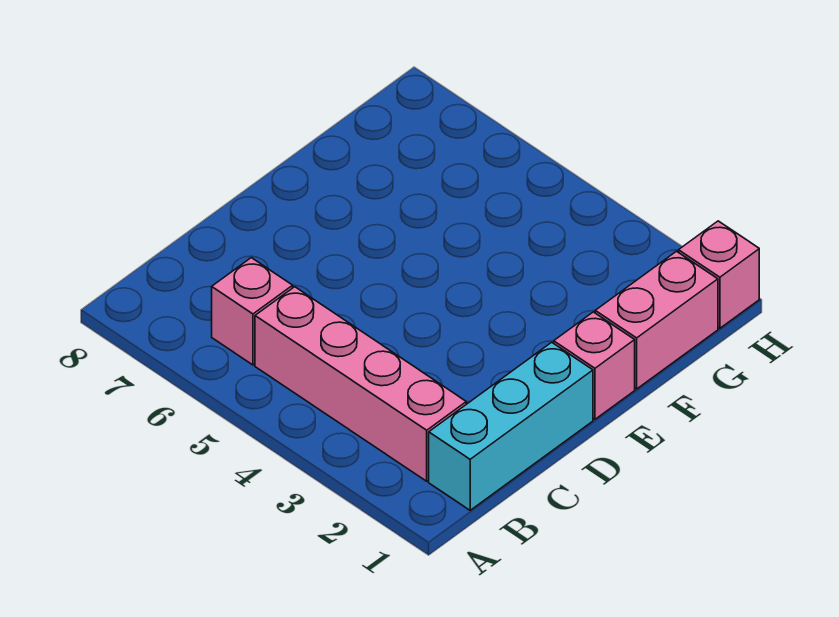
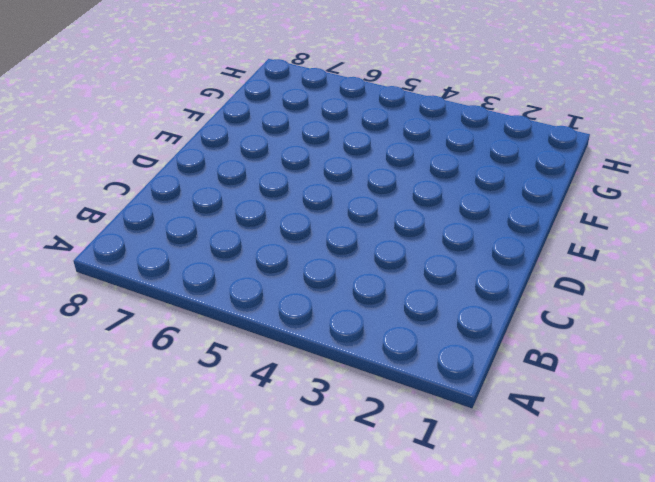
none -> cyan 1x3 brick [429,342,593,510]
none -> pink 1x4 brick [255,287,466,481]

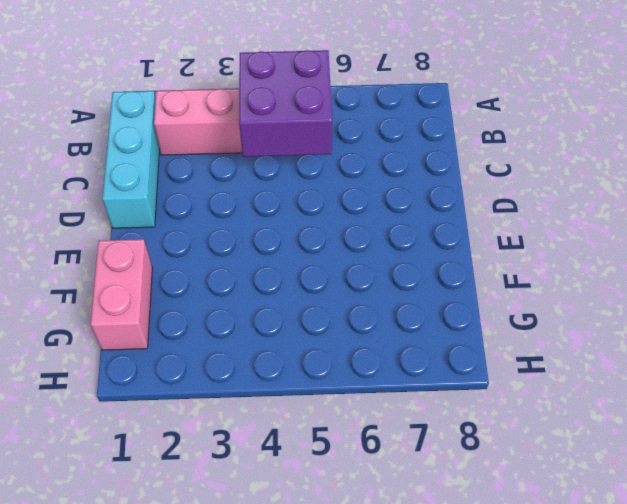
purple 2x2 brick [239,50,332,157] -> none
none -> pink 1x1 brick [212,258,293,365]
none -> pink 1x1 brick [554,312,635,419]

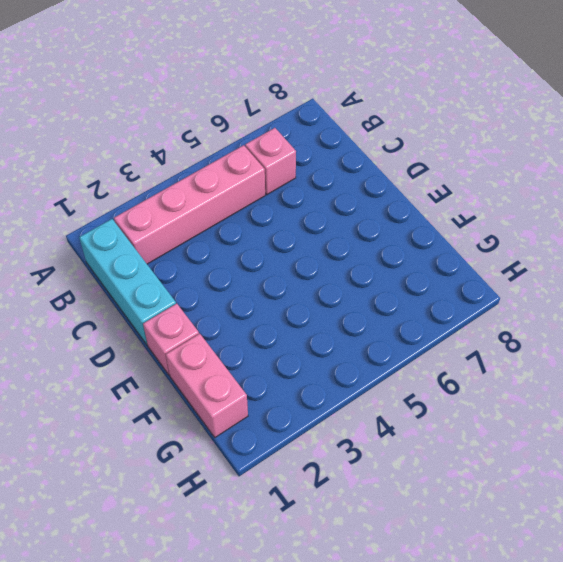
none -> pink 1x1 brick [679,221,759,328]

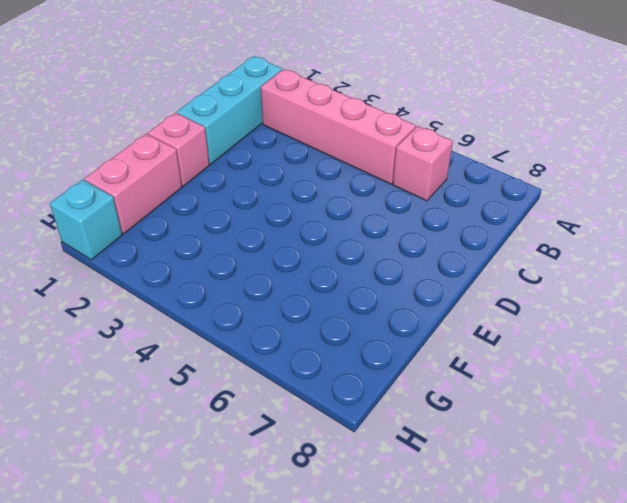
cyan 1x1 brick [50,179,122,260] -> pink 1x1 brick [679,221,759,328]

